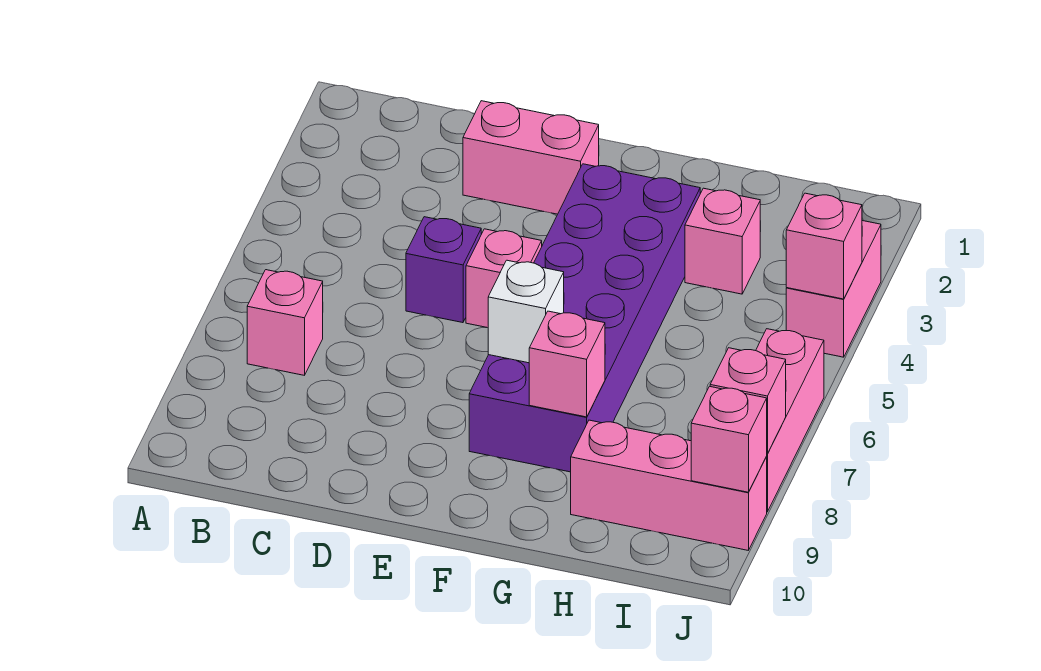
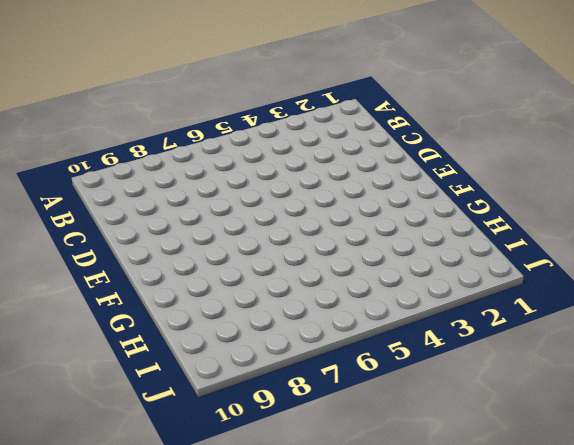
none -> pink 1x1 brick [247,270,323,375]
none -> pink 1x2 brick [463,101,599,214]
none -> purple 1x1 brick [406,217,481,323]

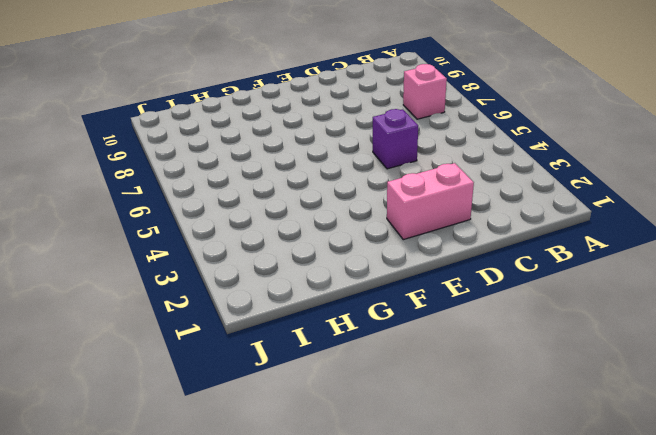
none -> pink 1x1 brick [466,229,542,328]
none -> purple 2x6 brick [469,164,700,472]
none -> pink 1x1 brick [685,188,760,294]

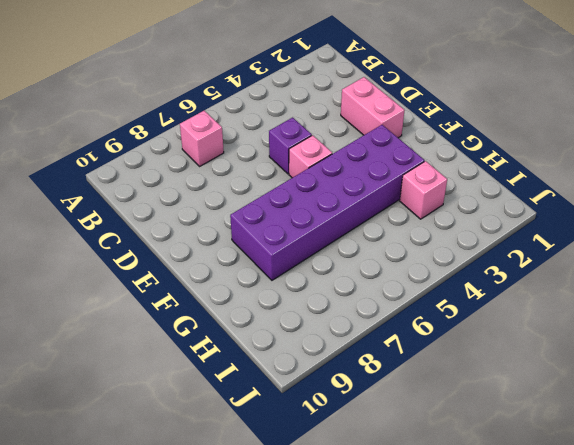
none -> pink 1x3 brick [571,420,767,550]
none -> pink 1x2 brick [786,221,881,357]
none -> pink 1x3 brick [756,329,824,512]

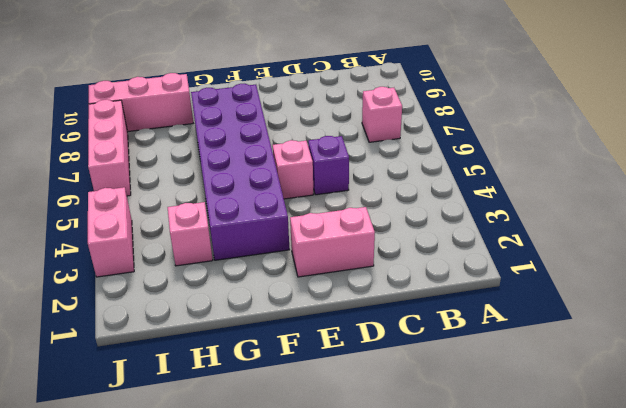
none -> white 1x1 brick [488,260,564,363]
none -> pink 1x1 brick [529,311,605,417]
none -> pink 1x1 brick [786,193,862,299]

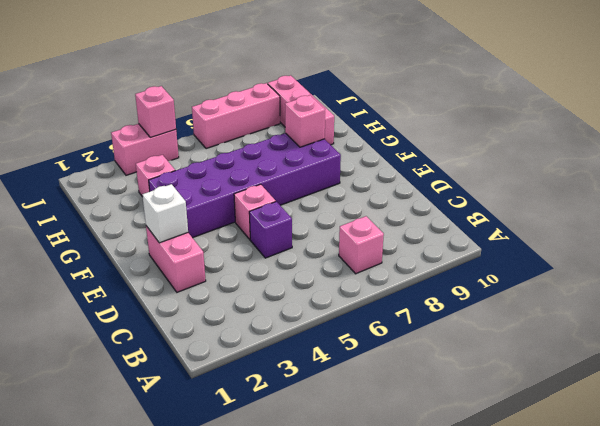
white 1x1 brick [142,184,188,243] -> white 1x1 brick moved to [488,260,564,363]
none -> pink 1x1 brick [710,348,786,454]
none -> pink 1x1 brick [691,386,767,492]

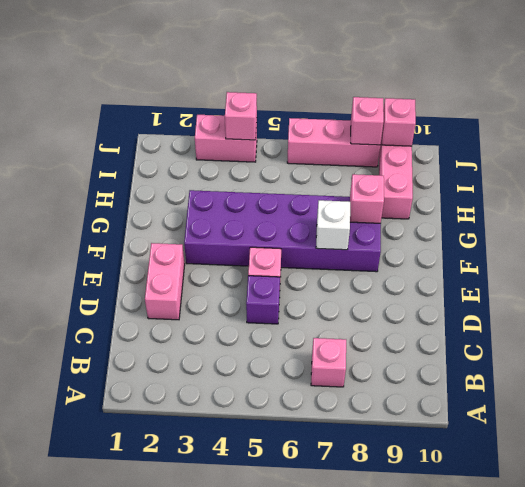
none -> pink 1x1 brick [685,188,760,294]

